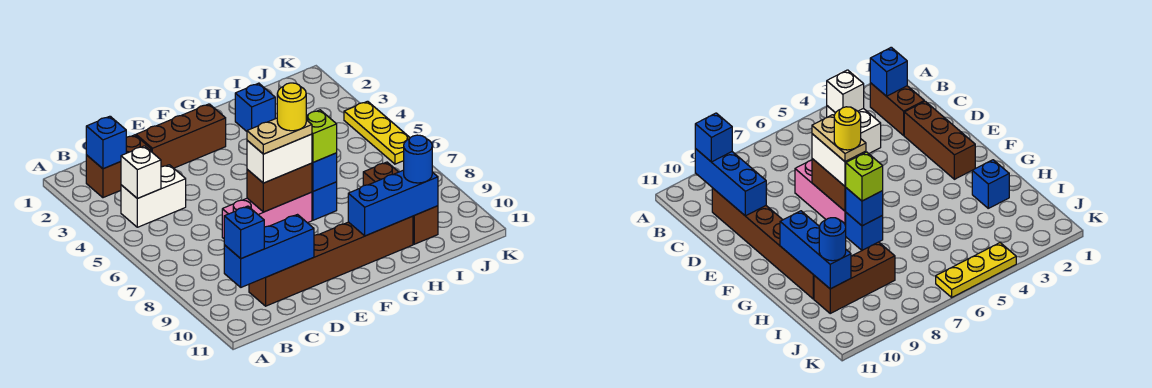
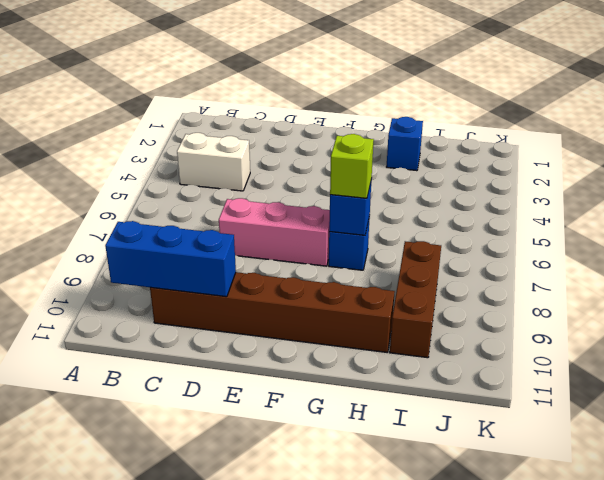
none -> brown 1x2 brick [86,135,151,198]
none -> brown 1x3 brick [136,104,226,168]
none -> yellow 1x3 plate [344,101,410,164]

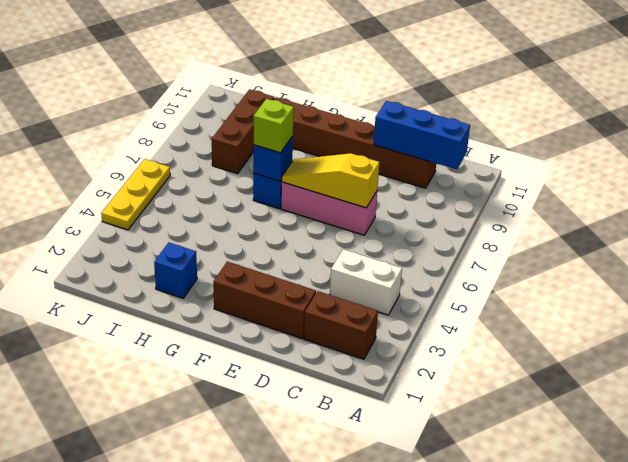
yellow 1x3 slope [282,153,380,208] -> brown 1x2 brick [247,163,312,212]
none -> blue 1x1 brick [86,116,126,169]
none -> white 1x1 brick [121,146,161,198]
none -> blue 1x3 brick [348,170,438,236]

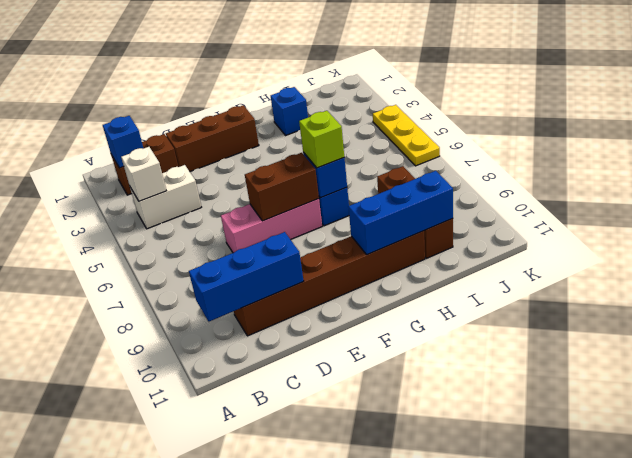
none -> blue 1x1 brick [224,206,264,259]
none -> white 1x2 brick [247,134,312,183]
none -> blue 1x1 round brick [404,135,432,183]

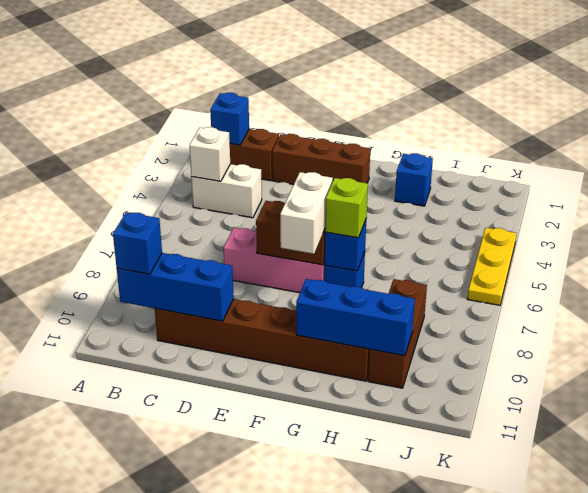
white 1x2 brick [280,172,333,254] -> white 1x2 brick turned to [247,134,312,183]
none -> blue 1x1 round brick [404,135,432,183]
none -> tan 1x2 plate [247,118,312,154]
none -> yellow 1x1 round brick [277,83,306,131]

